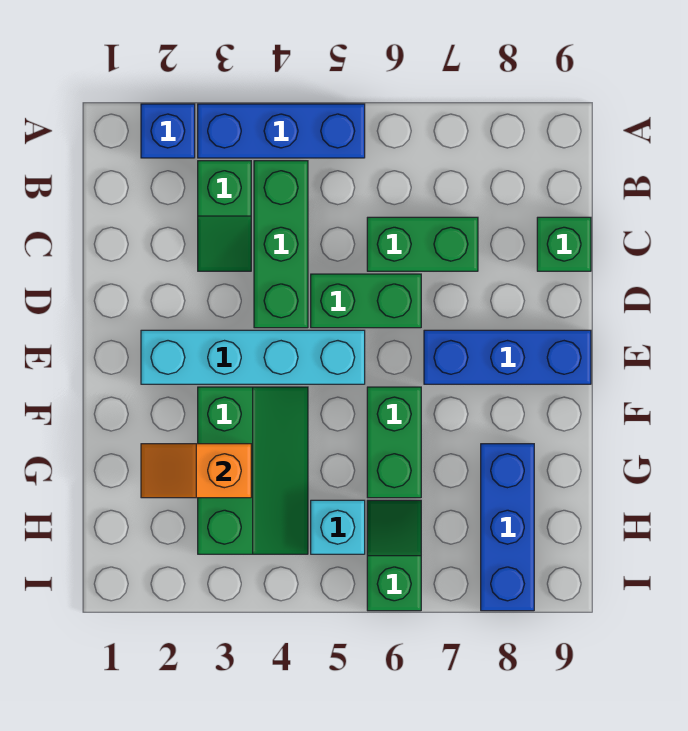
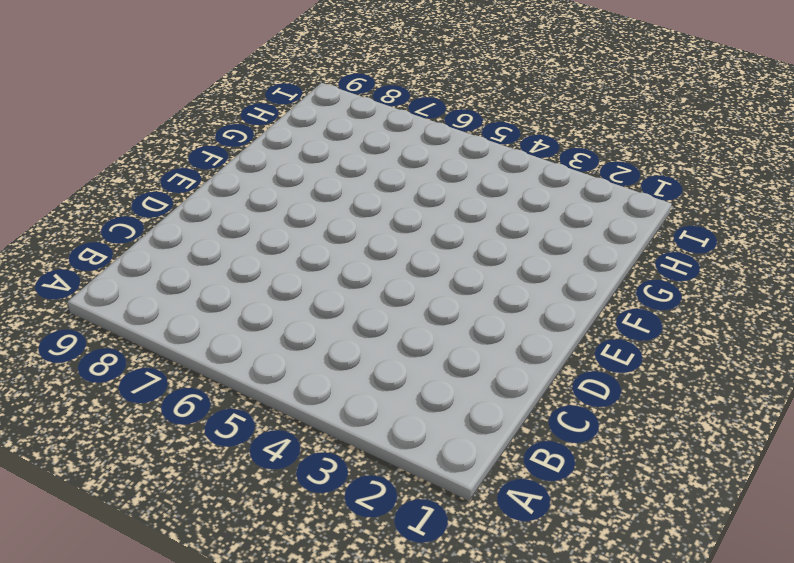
none -> blue 1x1 brick [141,104,195,158]
none -> blue 1x3 brick [198,104,365,158]
none -> green 1x2 slope [198,161,251,271]

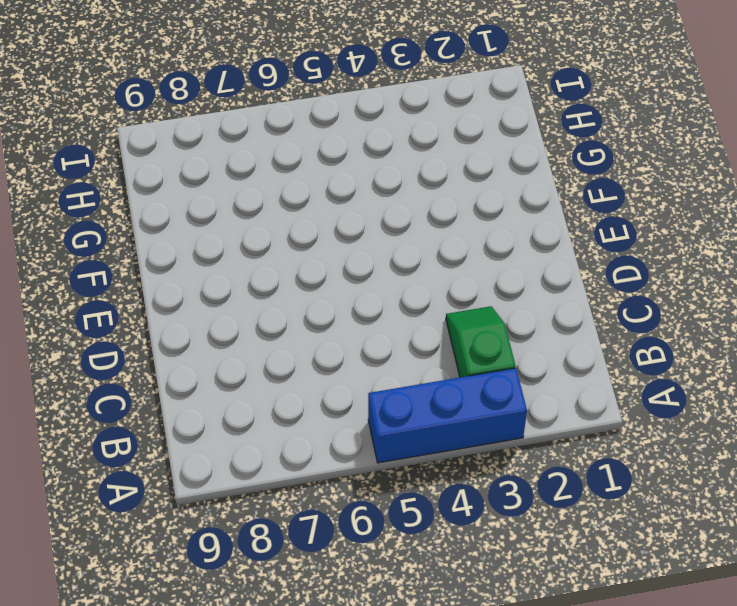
none -> blue 1x1 brick [141,104,195,158]
none -> green 1x3 brick [254,161,308,328]
none -> green 1x2 brick [367,217,478,271]

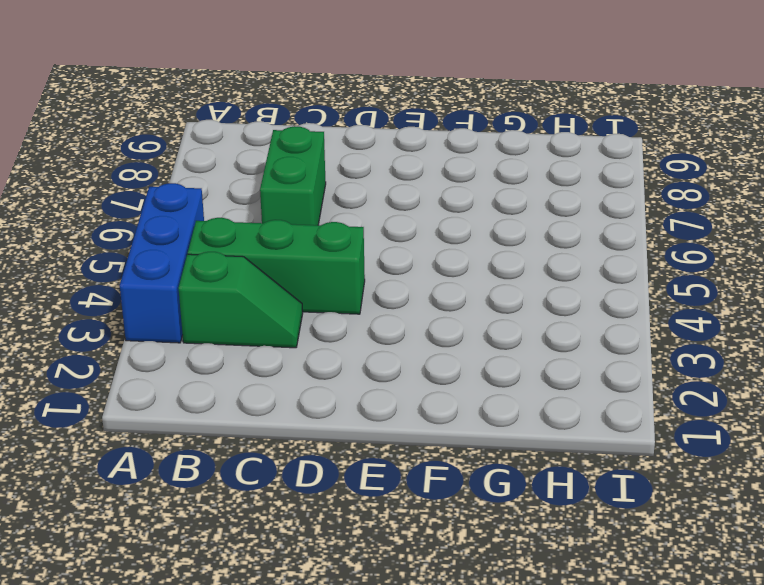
none -> blue 1x1 brick [141,104,195,158]
none -> green 1x1 brick [537,217,591,271]
none -> green 1x2 brick [311,274,421,328]

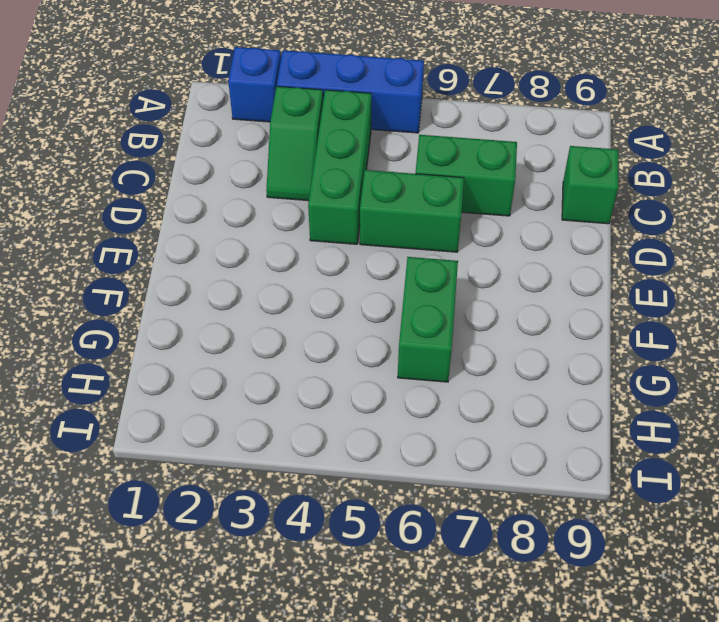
none -> cyan 1x4 brick [141,330,365,384]
none -> blue 1x3 brick [424,330,591,384]
none -> green 2x3 slope [198,387,308,554]

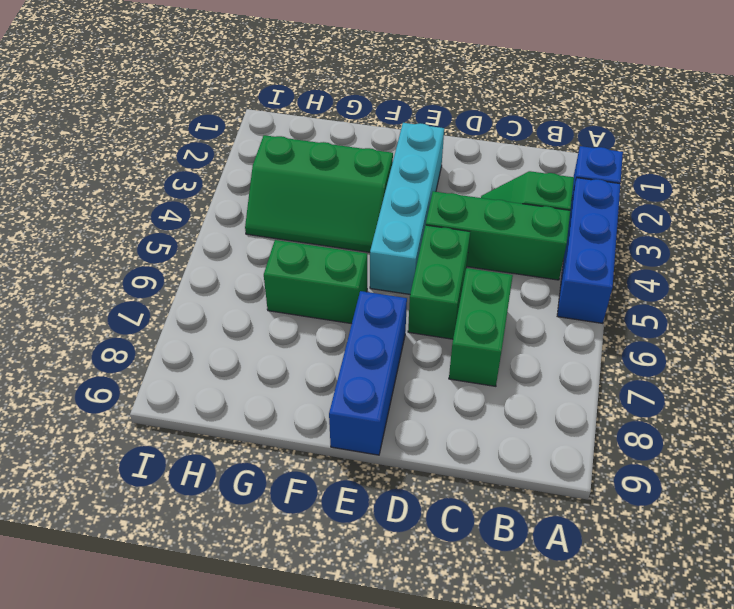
none -> green 1x1 brick [537,217,591,271]
none -> blue 1x3 brick [481,444,534,611]
none -> cyan 1x1 brick [311,500,365,554]

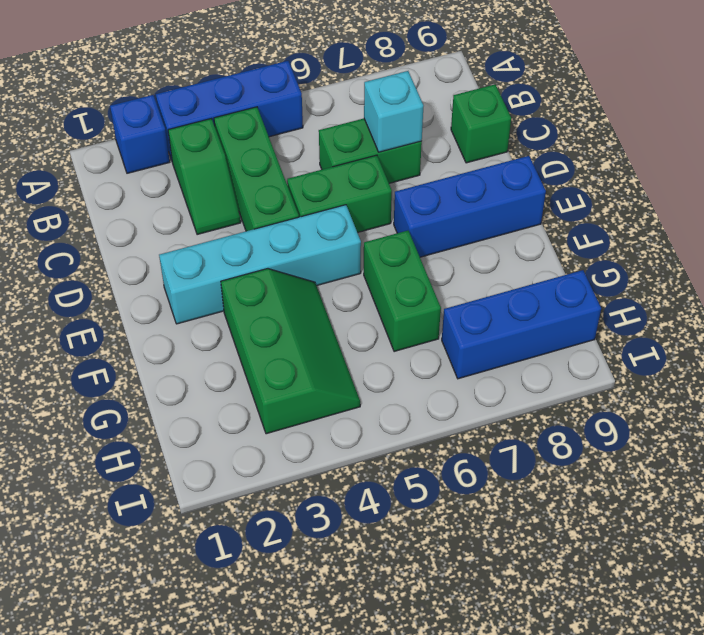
cyan 1x1 brick [364,71,424,152] -> cyan 1x1 brick moved to [311,500,365,554]
blue 1x3 brick [442,270,601,379] -> blue 1x3 brick turned to [481,444,534,611]
none -> green 1x2 slope [367,500,421,611]
none -> orange 1x2 slope [141,444,251,498]

